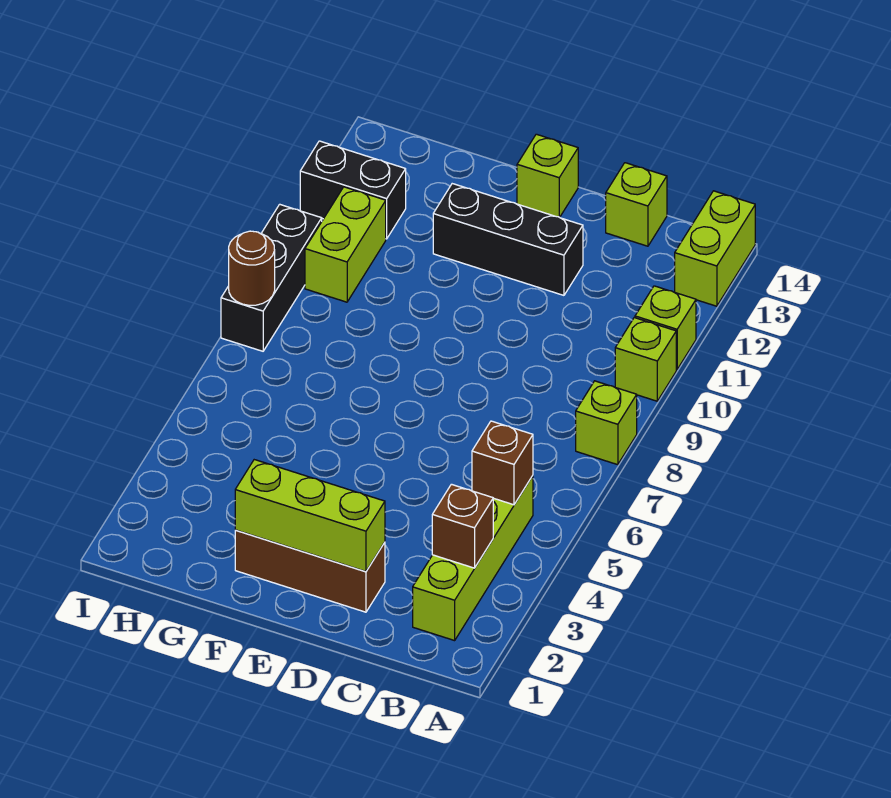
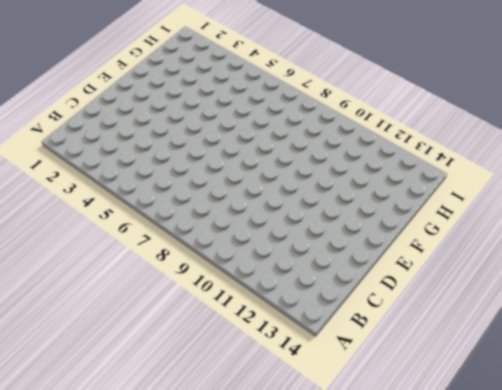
none -> lime 1x1 brick [576,381,637,465]
none -> lime 1x1 brick [615,318,676,401]
none -> lime 1x1 brick [635,286,696,370]

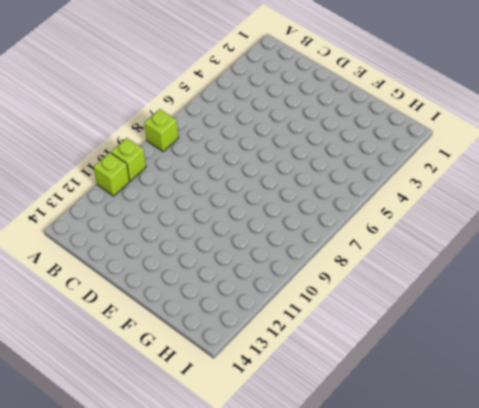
none -> lime 1x2 brick [675,191,755,306]
none -> lime 1x4 brick [413,476,533,641]
none -> lime 1x1 brick [606,163,667,246]

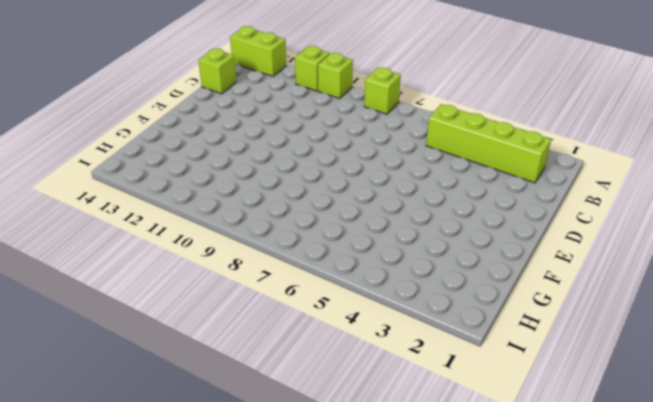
none -> brown 1x3 brick [235,530,385,612]
none -> black 1x3 brick [433,184,583,295]
none -> lime 1x1 brick [517,134,578,217]

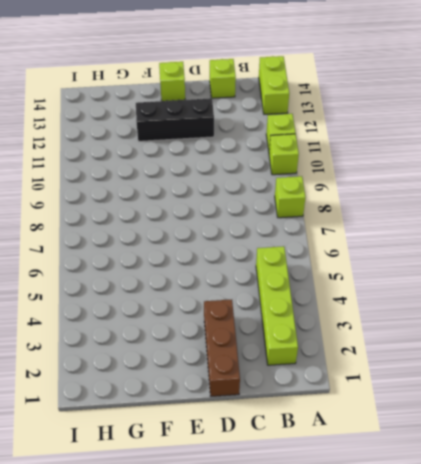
brown 1x3 brick [204,300,240,396] -> brown 1x3 brick turned to [235,530,385,612]
none -> lime 1x2 brick [305,187,386,302]
none -> black 1x2 brick [300,141,406,239]
none -> black 1x3 brick [221,204,322,351]

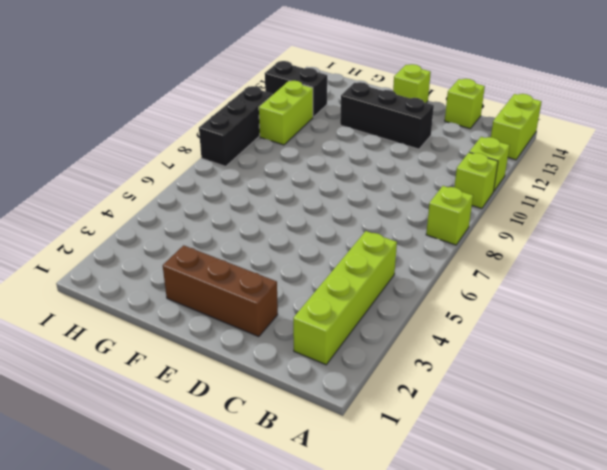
none -> brown 1x1 brick [432,484,493,568]
none -> brown 1x1 brick [472,421,533,505]
none -> lime 1x3 brick [235,460,385,571]

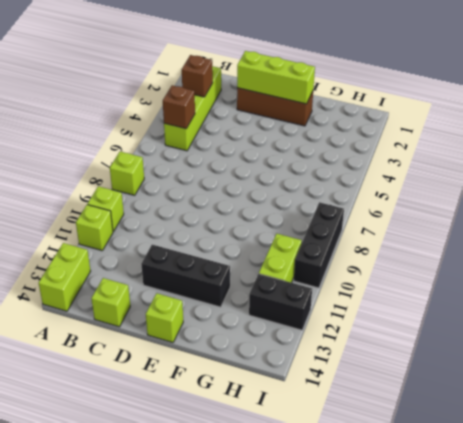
none -> brown 1x1 round brick [229,231,275,305]

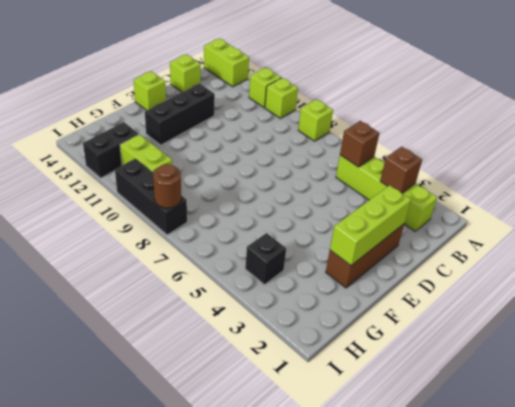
black 1x1 brick [245,233,286,285] -> none

